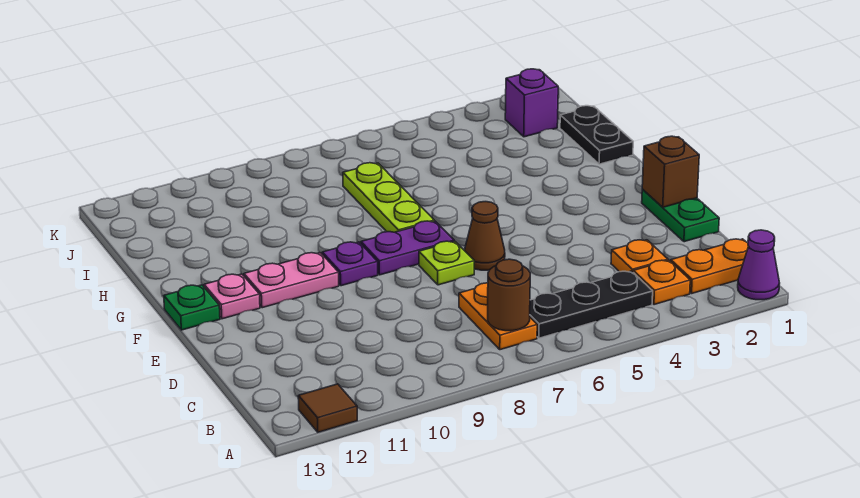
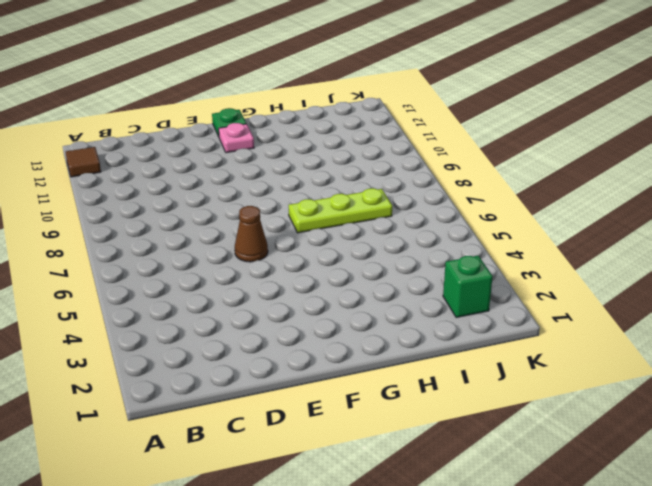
green 1x1 brick [443,256,493,318] -> purple 1x1 brick [505,69,558,137]
none -> purple 1x1 cone [738,230,780,300]
none -> orange 1x2 plate [671,239,749,293]
none -> orange 1x1 plate [633,260,690,305]

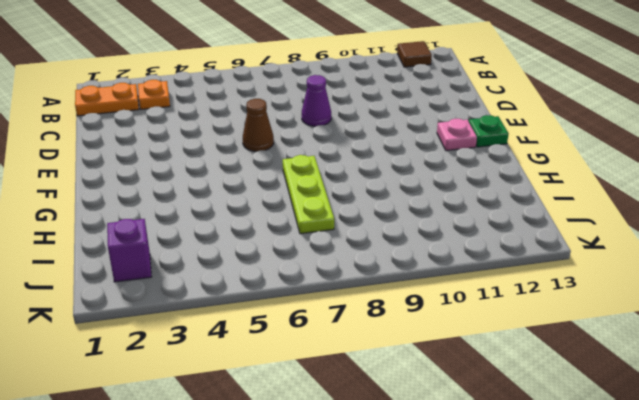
purple 1x1 cone [302,75,331,126] -> purple 1x1 cone moved to [738,230,780,300]
none -> black 1x3 plate [530,271,653,338]
none -> orange 1x2 plate [459,283,537,350]
none -> orange 1x1 plate [611,240,668,272]

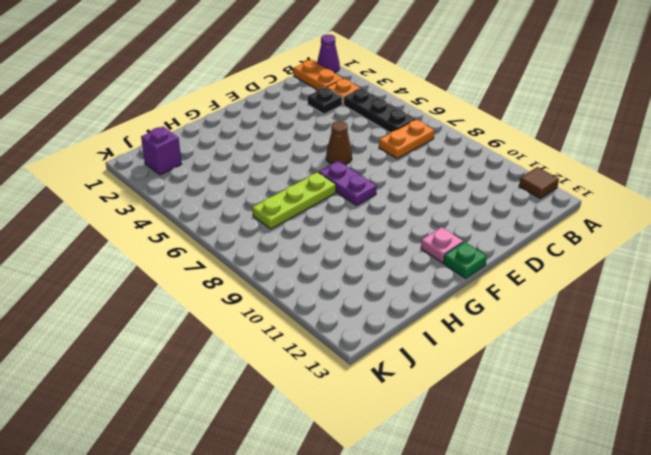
black 1x1 plate [308,87,342,114] -> orange 1x1 plate [611,240,668,272]
none -> green 1x2 plate [642,190,719,242]
none -> lime 1x1 plate [419,241,474,285]
none -> purple 1x1 plate [322,242,378,286]

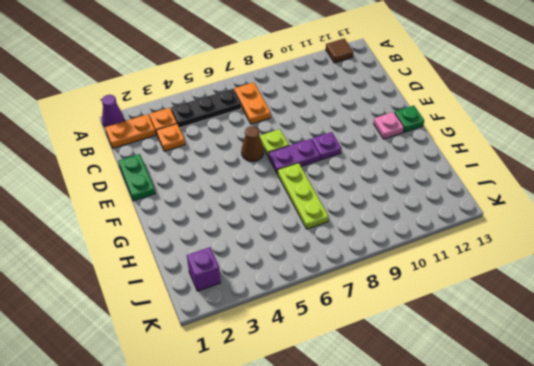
none -> pink 1x2 plate [244,253,339,308]
none -> black 1x2 plate [560,106,633,164]
none -> brown 1x1 round brick [488,259,530,331]

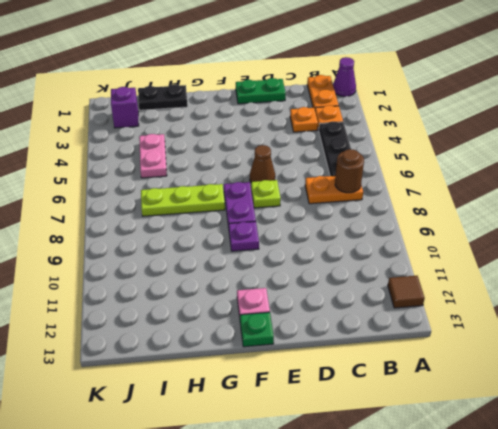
pink 1x2 plate [139,134,167,178] -> pink 1x2 plate moved to [244,253,339,308]
none -> brown 1x1 brick [642,136,699,207]

